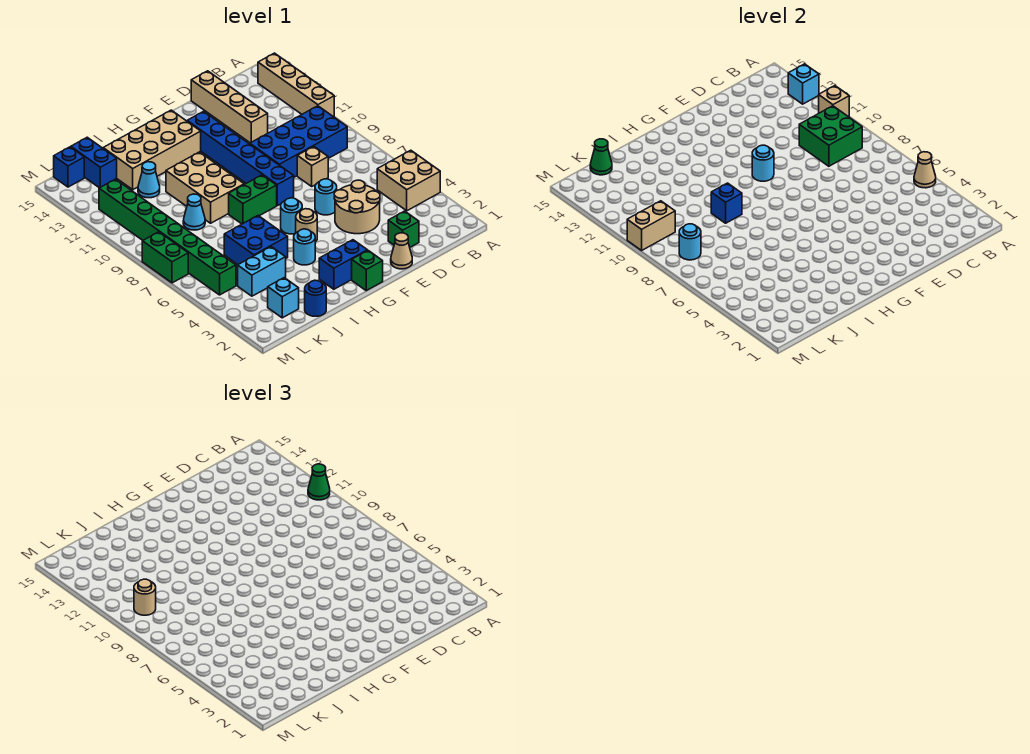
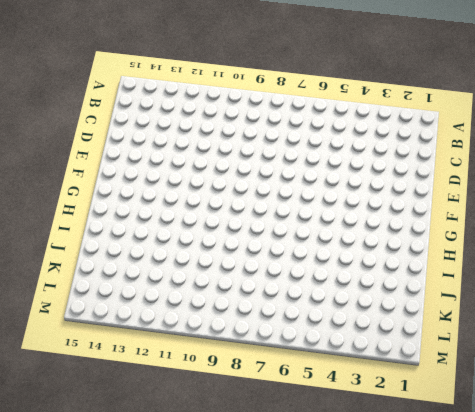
none -> tan 2x2 brick [377,150,440,211]
none -> tan 1x4 brick [258,53,334,117]
none -> blue 2x4 brick [250,106,347,177]
none -> green 1x1 brick [388,211,419,247]

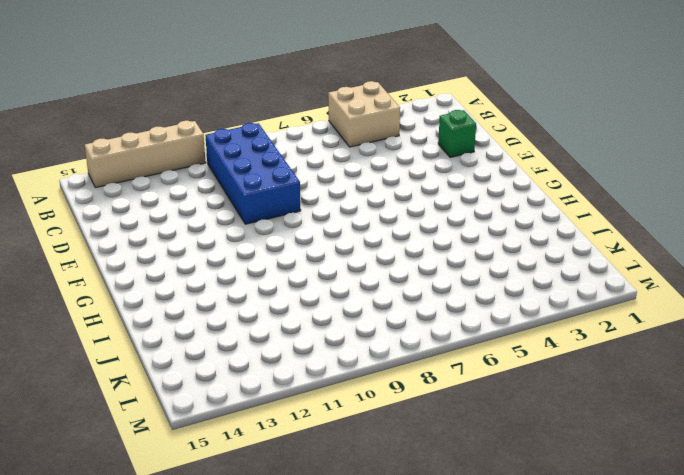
none -> tan 2x2 round brick [334,180,380,234]
none -> tan 1x1 brick [297,146,328,186]
none -> tan 1x4 brick [191,71,268,143]
none -> tan 1x1 cone [391,233,412,269]

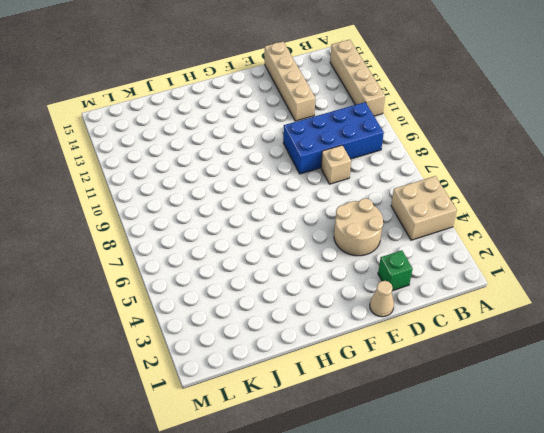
none -> cyan 1x1 round brick [315,179,337,215]
none -> blue 1x6 brick [187,112,294,206]
none -> green 1x1 brick [352,251,383,291]
none -> blue 1x2 brick [319,240,367,289]

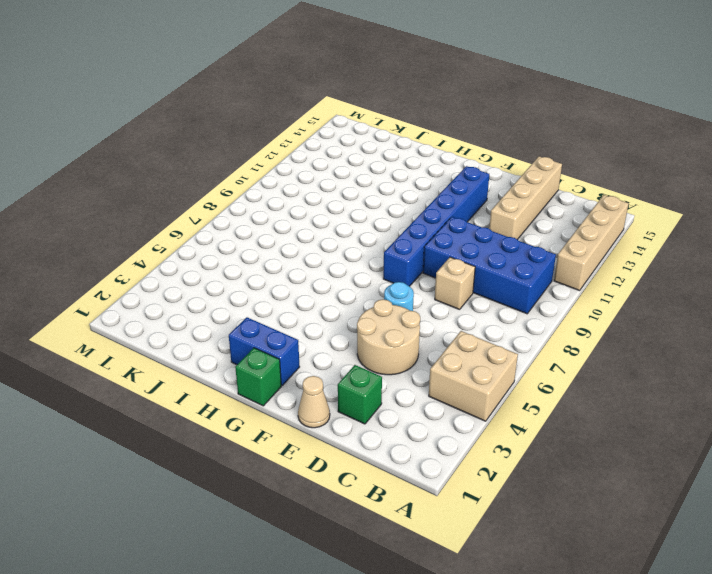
none -> tan 1x1 round brick [296,209,317,242]
none -> cyan 1x1 round brick [281,198,302,234]
none -> green 1x2 brick [229,175,277,224]
none -> tan 2x4 brick [103,110,201,190]

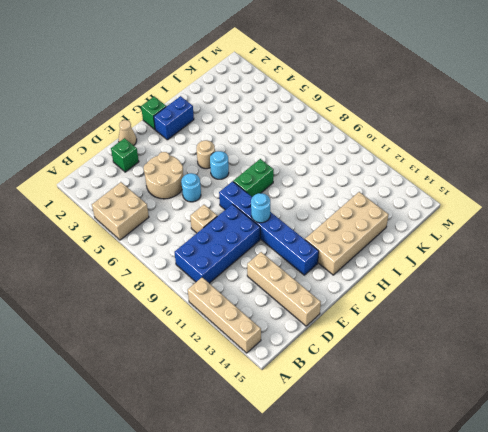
none -> cyan 1x1 round brick [294,229,315,265]
none -> tan 2x3 brick [166,152,244,223]
none -> blue 2x2 brick [224,216,288,264]
none -> blue 1x1 round brick [305,280,326,316]

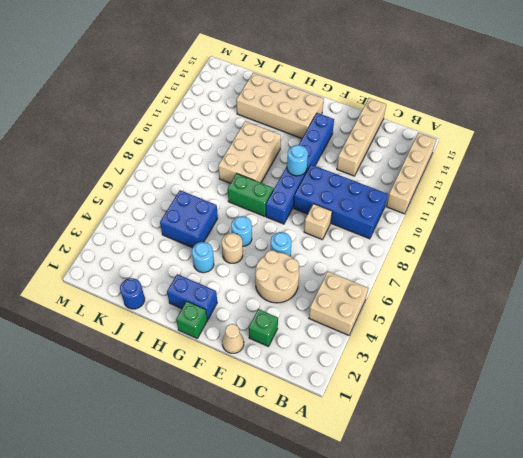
none -> cyan 1x2 brick [238,247,286,296]
none -> cyan 1x1 cone [183,194,205,230]
none -> cyan 1x1 cone [138,162,160,198]
none -> cyan 1x1 brick [268,278,299,318]

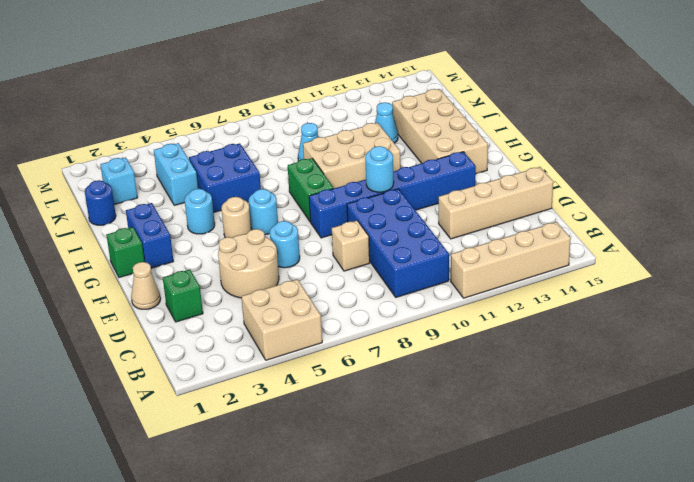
none -> blue 1x2 brick [71,137,117,188]
none -> green 1x8 brick [99,179,236,295]
none -> blue 1x1 brick [54,147,84,187]
none -> green 1x2 brick [142,232,188,283]

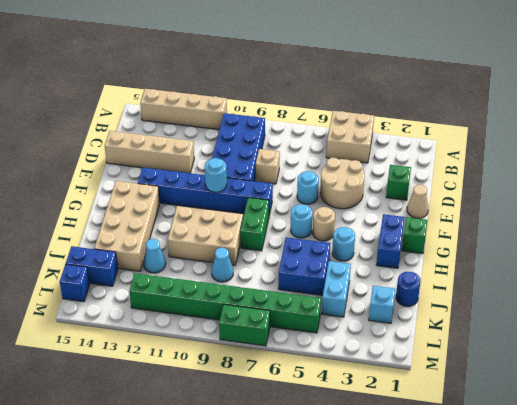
none -> tan 1x1 cone [914,152,936,188]
none -> tan 1x1 brick [819,86,849,117]
none -> cyan 1x1 brick [788,64,819,104]
none -> green 2x2 brick [799,106,862,166]

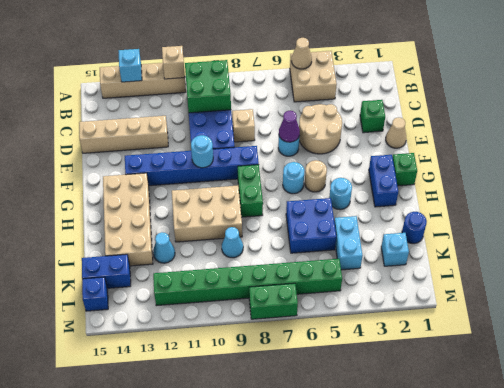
purple 1x1 cone [279,110,300,142] -> none
none -> blue 1x1 brick [711,183,742,223]
none -> green 1x1 cone [590,139,612,175]
none -> cyan 1x1 round brick [679,224,701,260]
none -> tan 1x2 brick [627,201,675,250]

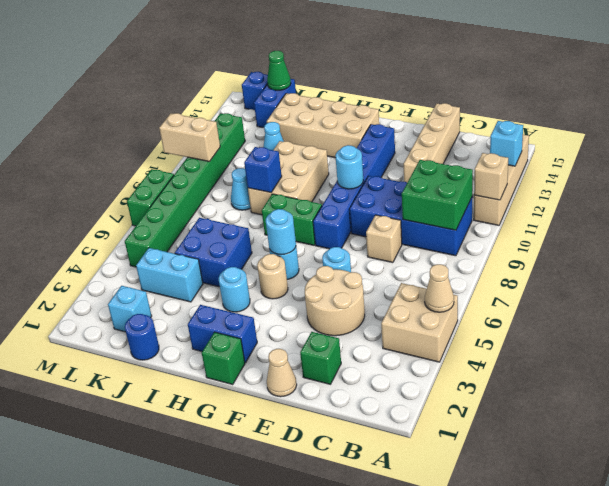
cyan 1x1 round brick [266,209,296,255] -> cyan 1x1 round brick moved to [679,224,701,260]
none -> green 1x1 cone [308,464,330,500]
none -> tan 1x1 round brick [134,579,156,615]

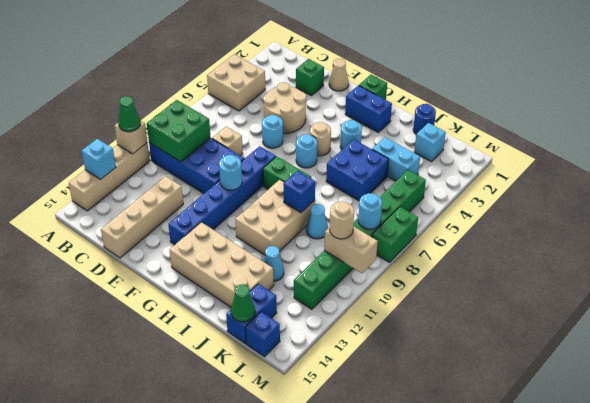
none -> tan 1x1 cone [914,152,936,188]

